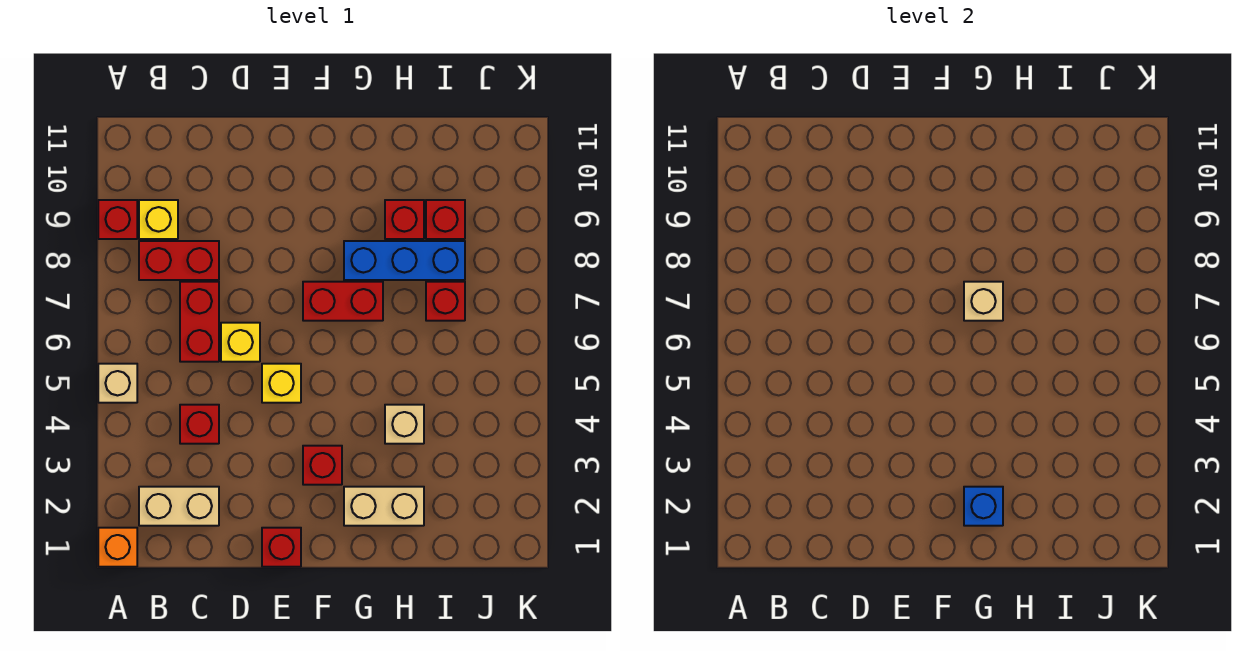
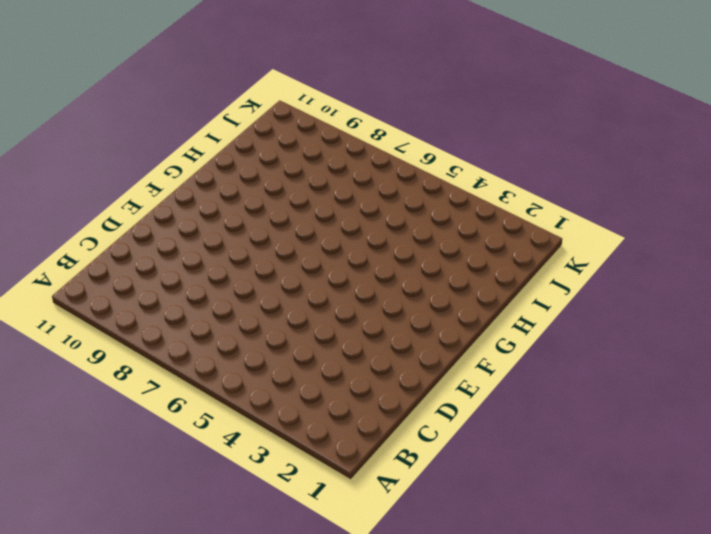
none -> orange 1x1 brick [98,528,137,567]
none -> tan 1x1 brick [98,364,137,403]
none -> red 1x1 brick [98,200,137,239]

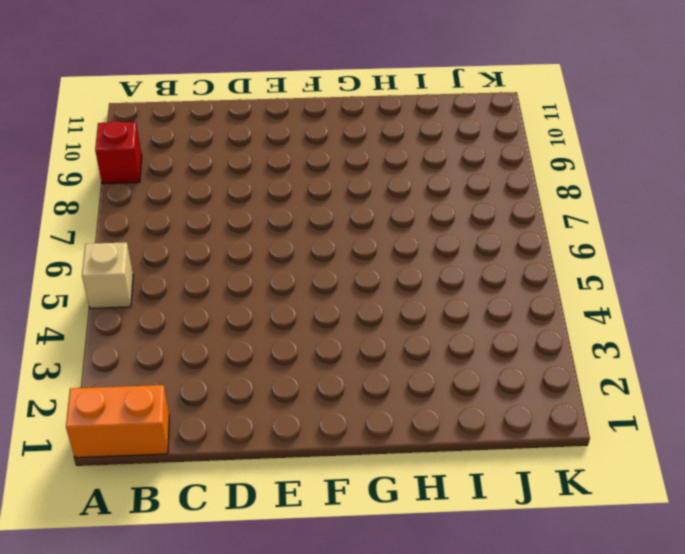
orange 1x2 brick [66,385,169,458] -> orange 1x1 brick [98,528,137,567]
none -> tan 1x2 brick [139,487,219,526]
none -> red 1x2 brick [139,241,219,280]
none -> yellow 1x1 brick [139,200,178,239]

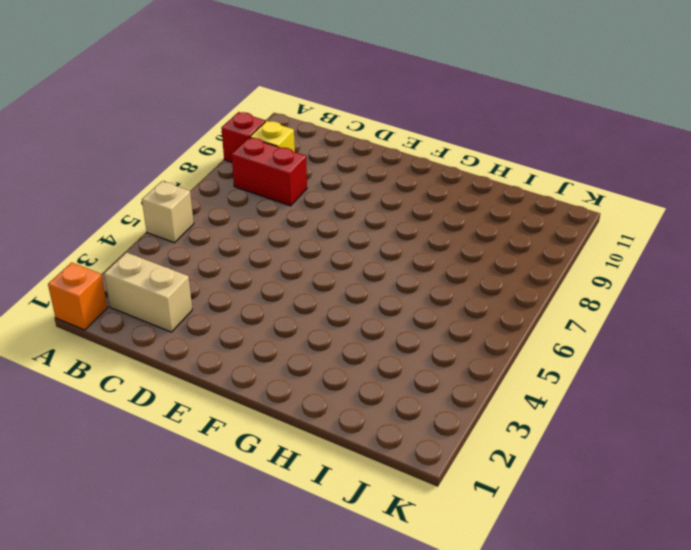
none -> red 1x1 brick [180,405,219,444]
none -> red 1x2 brick [180,282,219,362]
none -> yellow 1x1 brick [221,323,260,362]

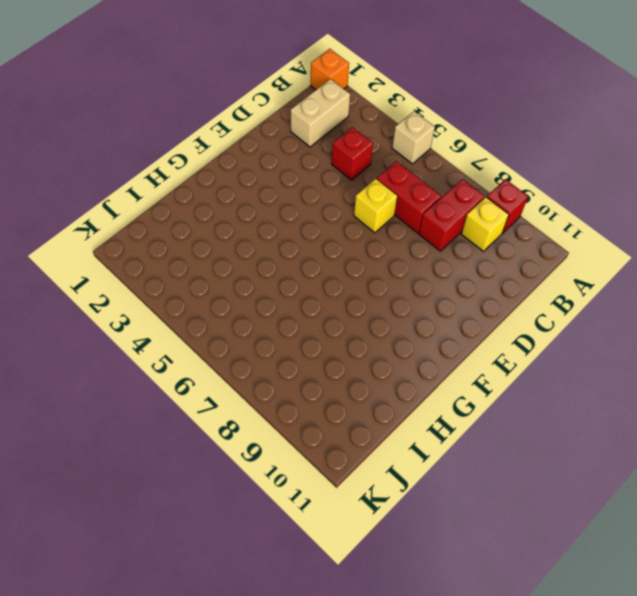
none -> red 1x1 brick [262,528,301,567]
none -> yellow 1x1 brick [262,364,301,403]
none -> red 1x1 brick [303,446,342,485]

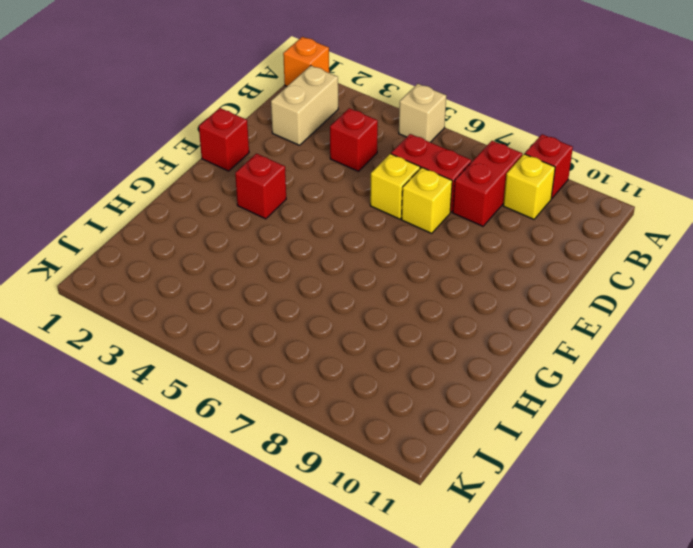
yellow 1x1 brick [401,168,452,233] -> yellow 1x1 brick moved to [262,364,301,403]
none -> red 1x2 brick [303,282,383,321]
none -> tan 1x2 brick [344,487,424,526]
none -> blue 1x3 brick [344,241,465,280]

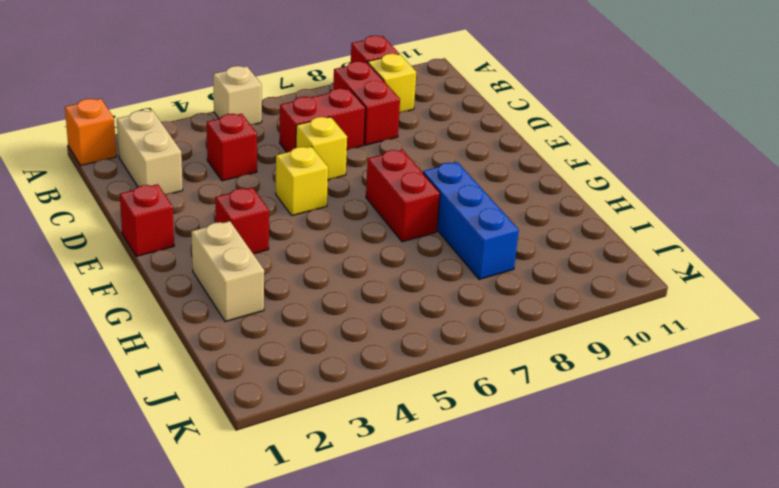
none -> tan 1x1 brick [385,405,424,444]
none -> red 1x1 brick [385,200,424,239]
none -> red 1x1 brick [426,282,465,321]

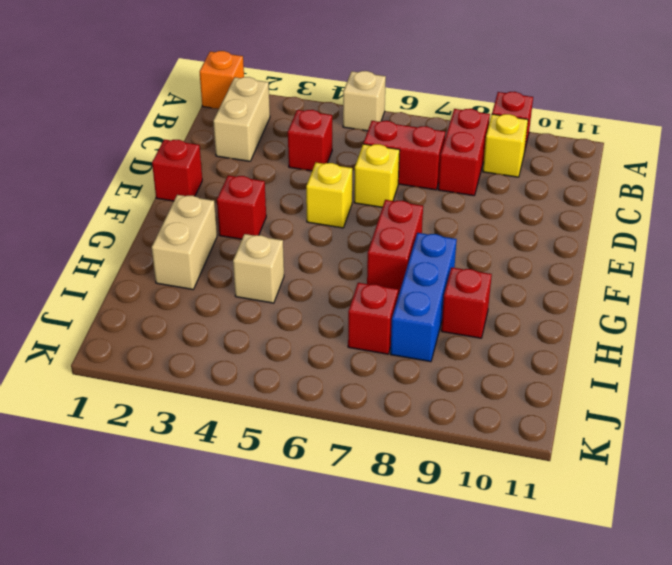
none -> red 1x1 brick [426,200,465,239]
none -> blue 1x1 brick [964,487,1003,526]
none -> tan 1x1 brick [964,282,1003,321]

